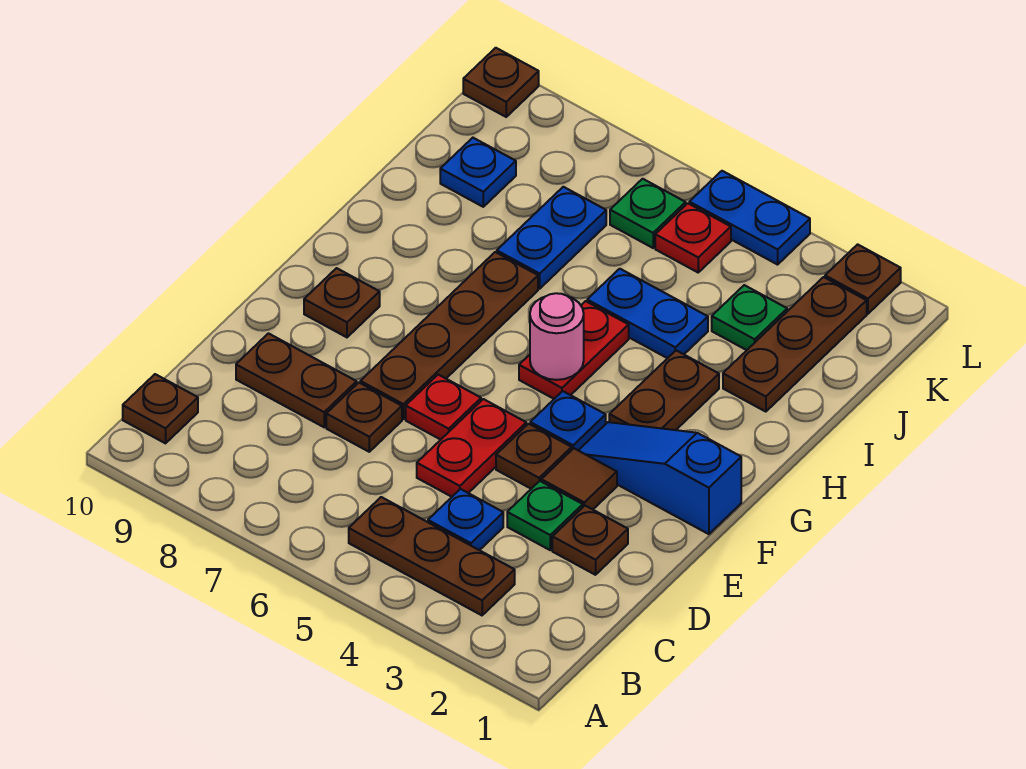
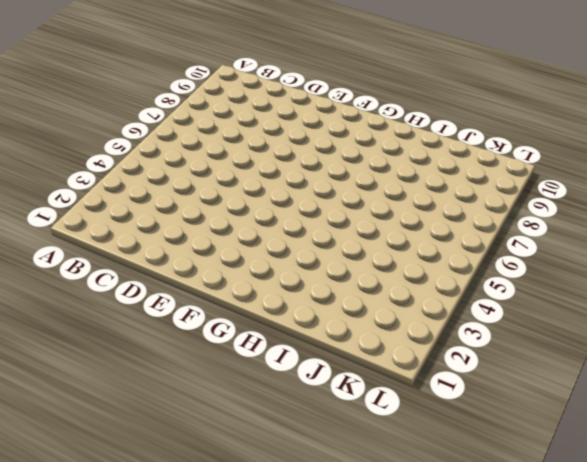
none -> brown 1x3 plate [349,497,515,615]
none -> brown 1x1 plate [123,374,198,443]
none -> blue 1x1 plate [428,489,503,550]

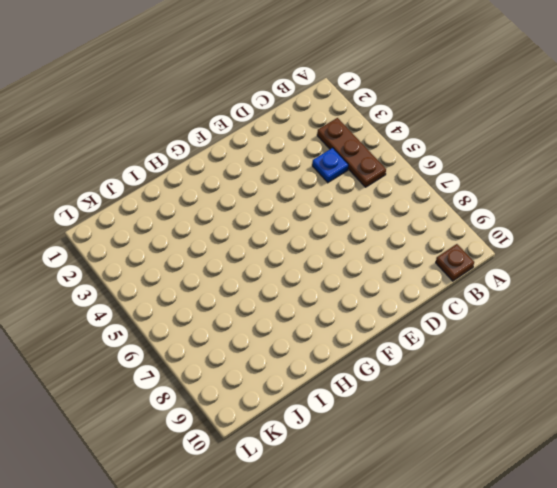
none -> brown 1x1 plate [552,506,628,575]
none -> green 1x1 plate [507,481,583,550]
none -> red 1x2 plate [417,399,526,497]

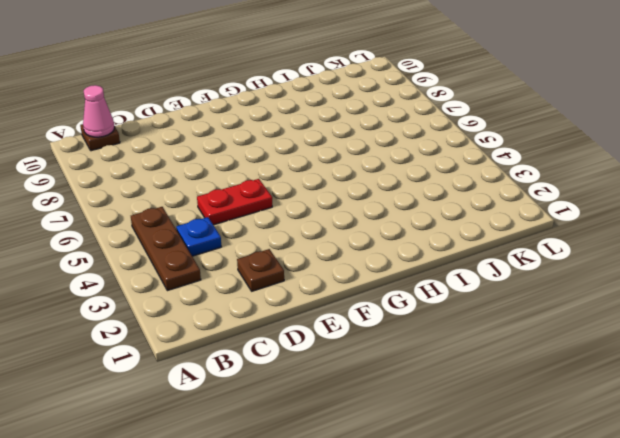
pink 1x1 cone [83,85,115,137] -> none
none -> green 1x1 plate [507,481,583,550]
none -> brown 1x1 plate [326,383,402,452]
none -> brown 1x2 plate [236,333,357,427]

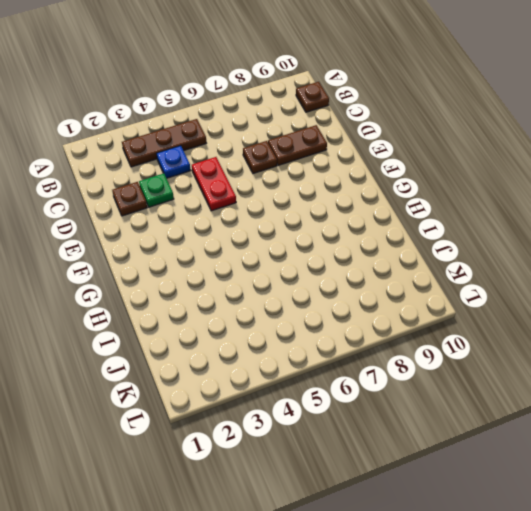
none -> brown 1x1 tile [541,448,617,509]
none -> brown 1x1 plate [496,424,572,489]
none -> red 1x1 plate [406,375,481,440]

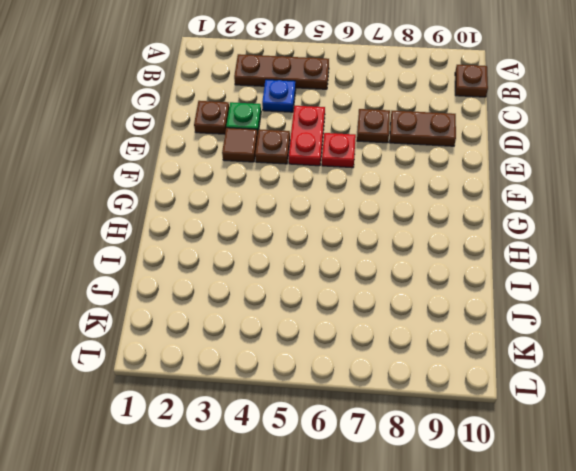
none -> brown 1x4 plate [360,252,538,419]
none -> blue 1x3 slope [578,422,741,534]
none -> blue 1x1 plate [530,391,606,450]

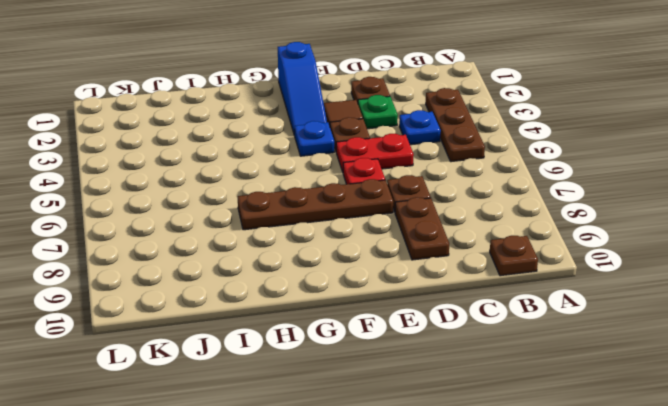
none -> brown 1x1 plate [304,268,380,337]
none -> brown 1x2 plate [609,351,719,430]
none -> red 1x2 plate [519,301,629,399]

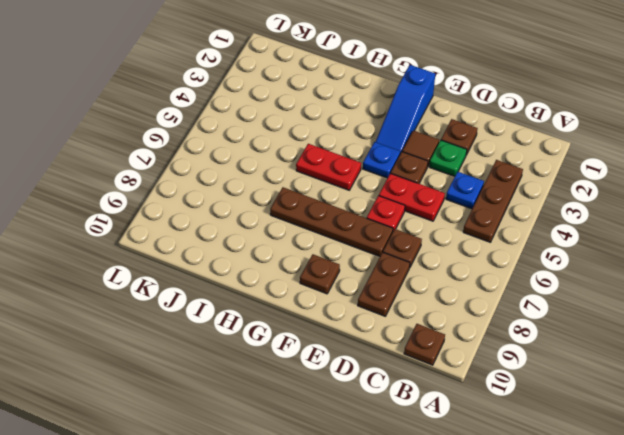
none -> brown 1x2 plate [609,351,719,430]
none -> brown 1x3 plate [723,277,867,412]
none -> blue 1x2 plate [587,269,708,358]

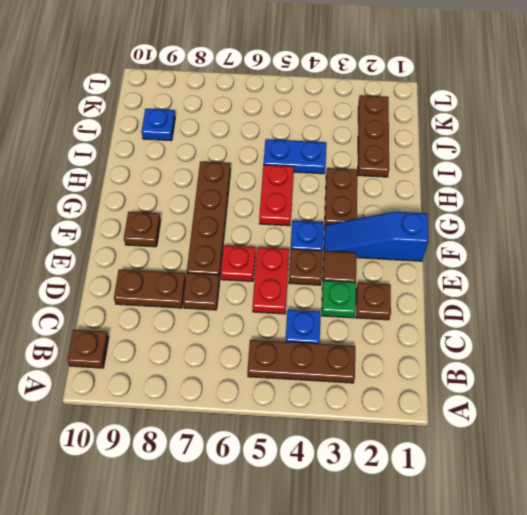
none -> blue 1x2 plate [497,187,606,289]
none -> green 1x1 plate [712,285,787,350]
none -> red 1x1 plate [655,203,731,272]

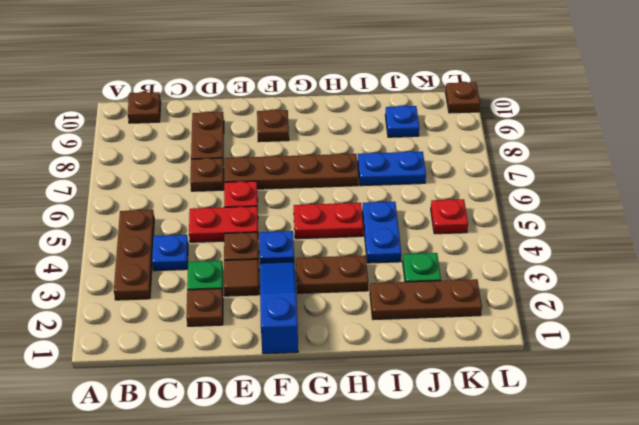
none -> green 1x1 plate [610,179,686,248]
none -> brown 1x1 plate [825,244,901,314]
none -> blue 1x2 plate [689,171,810,265]

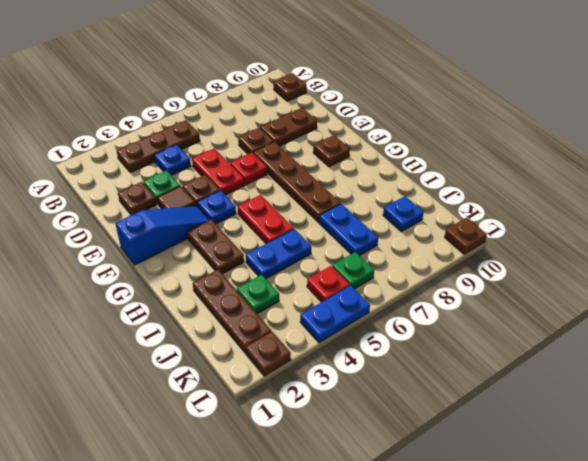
none -> pink 1x1 round brick [530,293,584,380]

